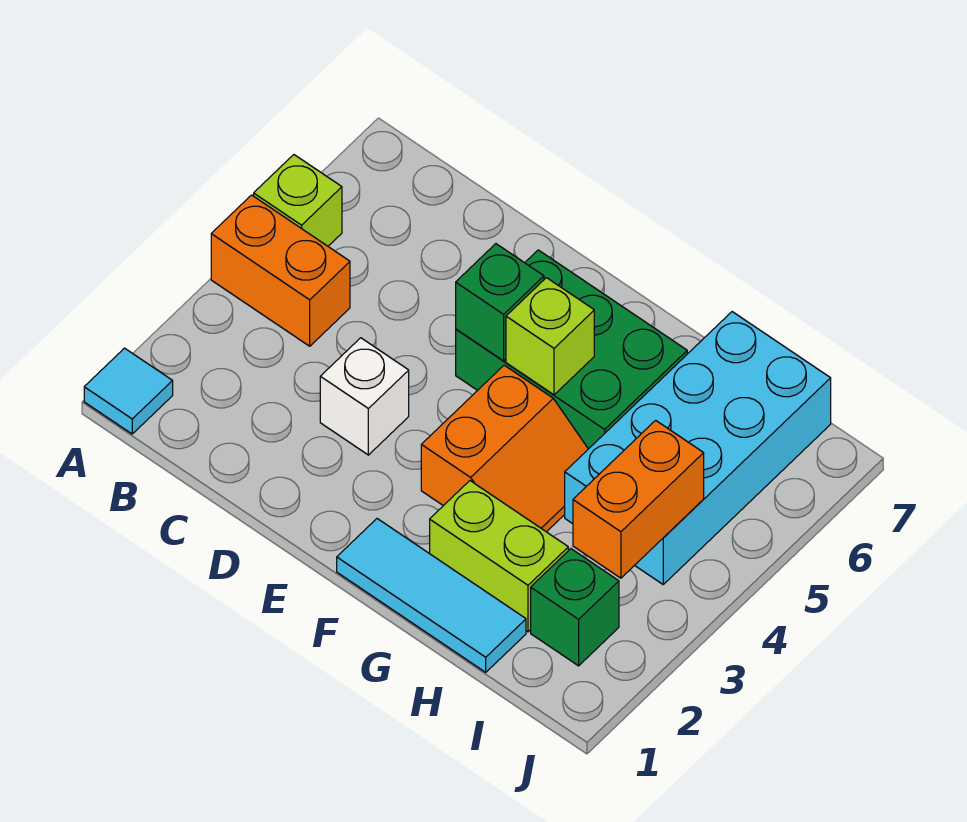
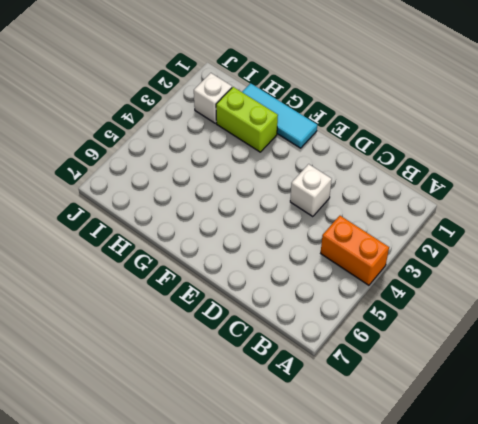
white 1x1 brick [194,73,232,123] -> green 1x1 brick [531,549,619,666]
none -> cyan 1x1 tile [84,348,173,434]
none -> lime 1x1 brick [254,155,342,246]
none -> green 2x3 brick [456,250,687,449]

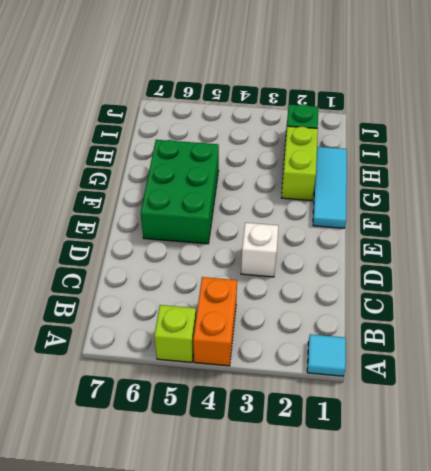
none -> orange 2x2 slope [421,365,588,532]
none -> cyan 2x4 brick [565,312,831,584]
none -> green 1x1 brick [456,244,544,361]

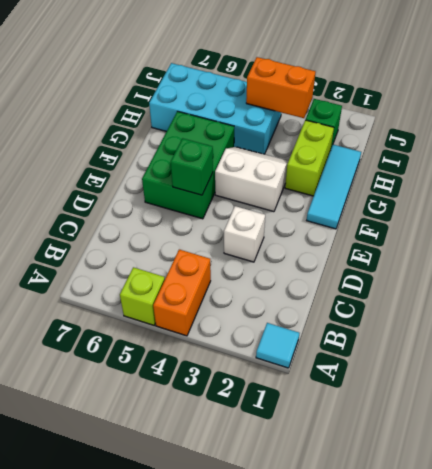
white 2x2 slope [215,147,288,212] -> orange 2x2 slope [421,365,588,532]
none -> lime 1x1 brick [506,278,594,395]

